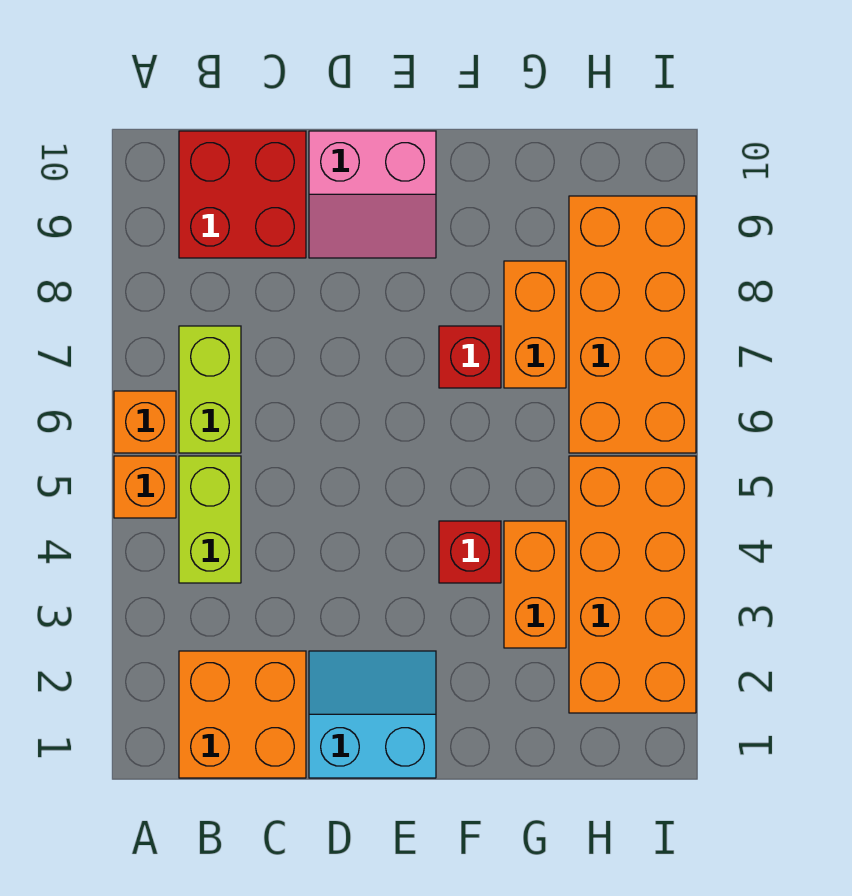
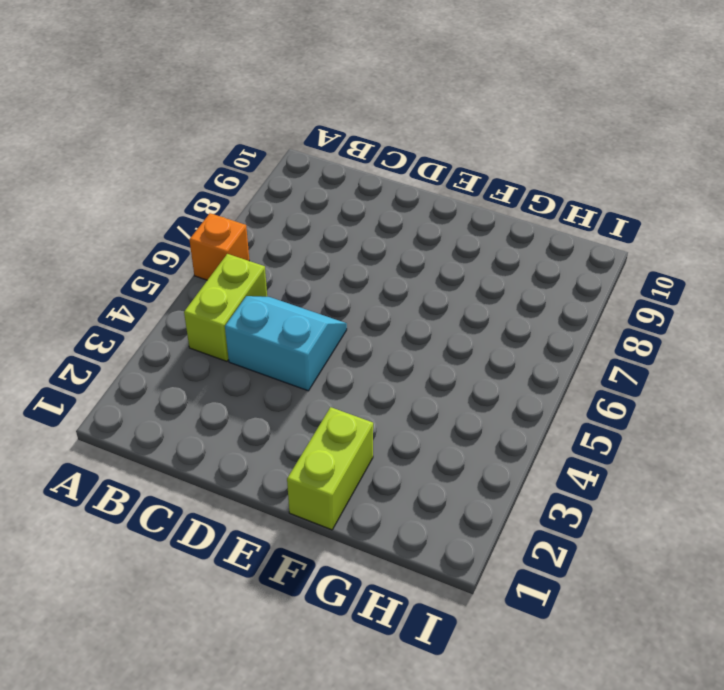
cyan 2x2 slope [225,296,347,391] -> cyan 2x2 slope moved to [309,651,436,778]
lime 1x2 brick [287,407,373,530] -> lime 1x2 brick moved to [179,326,241,453]
none -> orange 1x1 brick [114,456,176,518]
none -> orange 2x2 brick [179,651,306,778]
none -> red 2x2 brick [179,131,306,258]

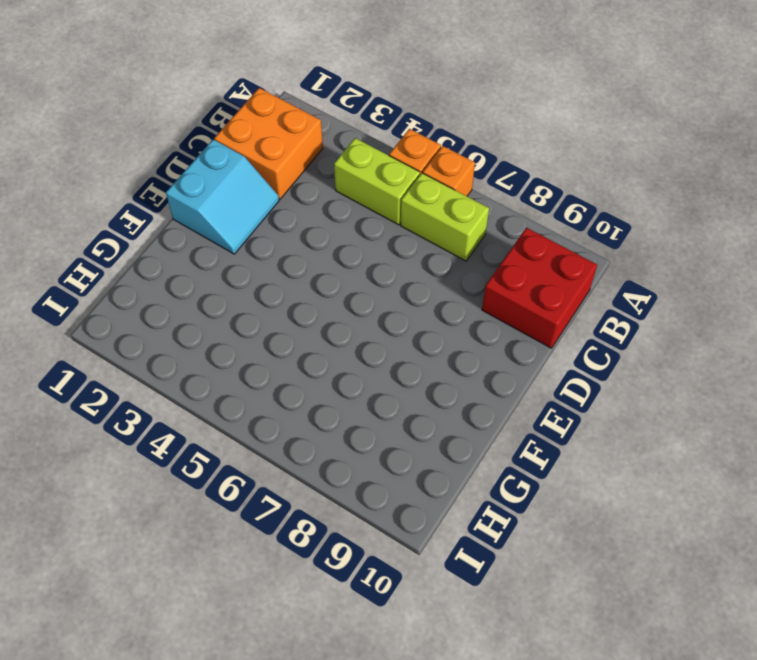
none -> pink 2x2 slope [309,131,436,258]
none -> red 1x1 brick [439,521,501,583]
none -> red 1x1 brick [439,326,501,388]

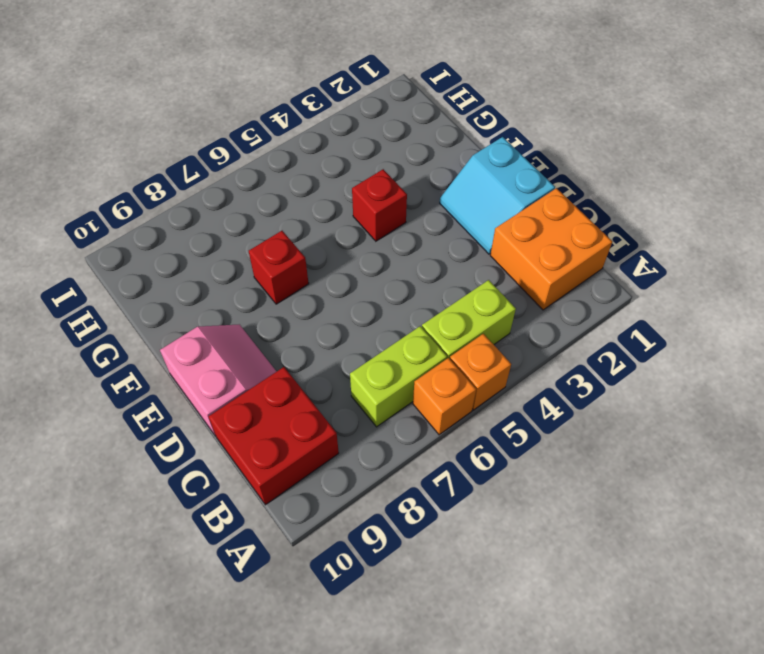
none -> orange 1x2 brick [504,521,566,648]
none -> orange 1x2 brick [504,261,566,388]
none -> orange 2x4 brick [569,456,696,713]

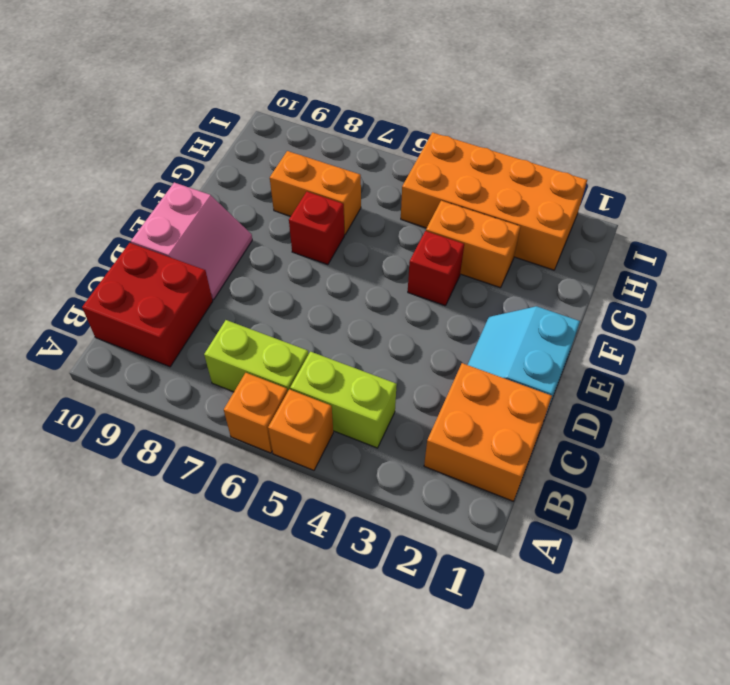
none -> orange 2x4 brick [569,196,696,453]

